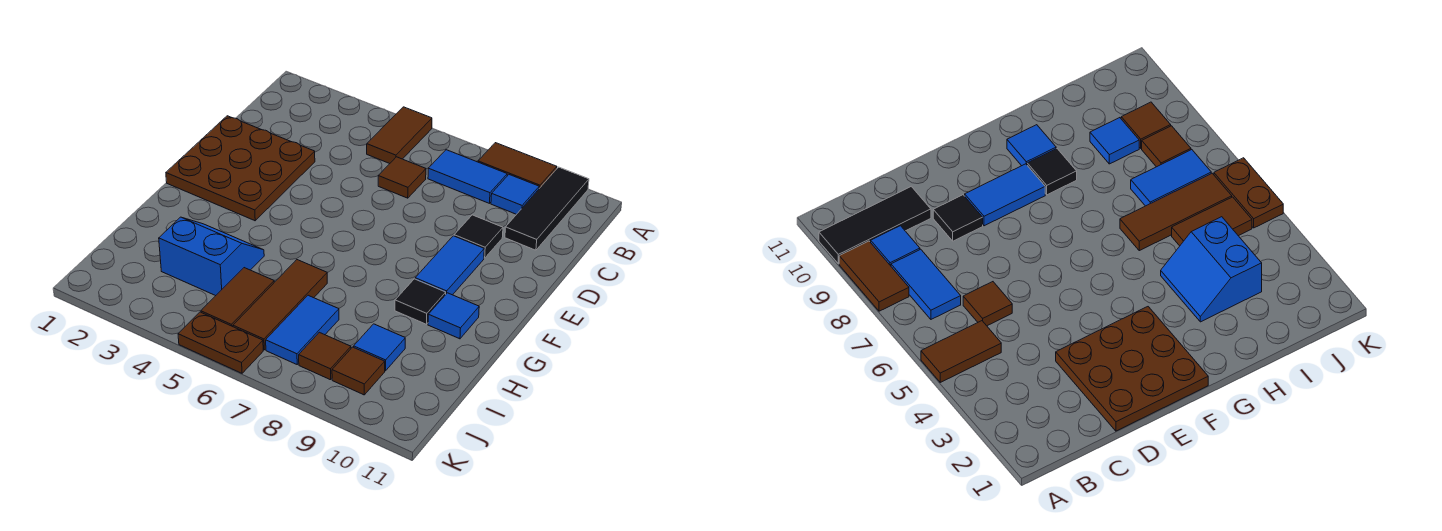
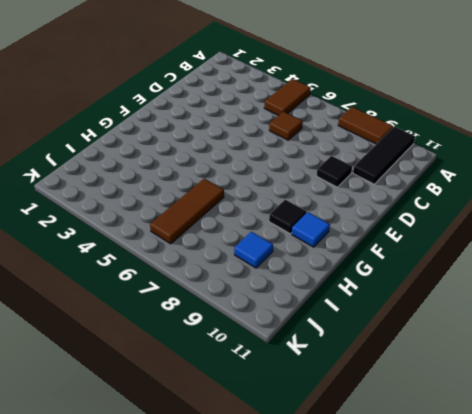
none -> blue 1x2 tile [428,150,507,203]
none -> blue 1x1 tile [491,175,539,214]
none -> brown 3x3 plate [166,116,315,221]

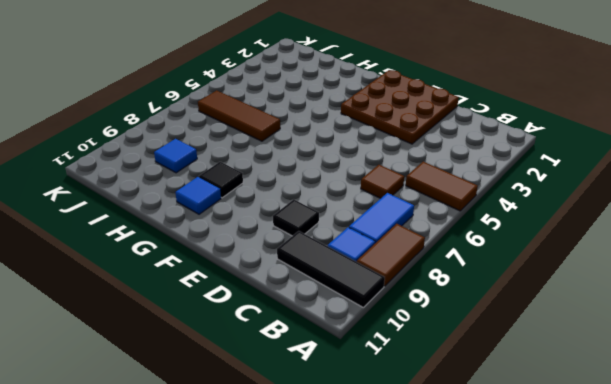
none -> blue 1x2 tile [415,236,484,295]
none -> blue 2x2 slope [159,217,264,296]
none -> brown 1x2 tile [201,268,274,327]

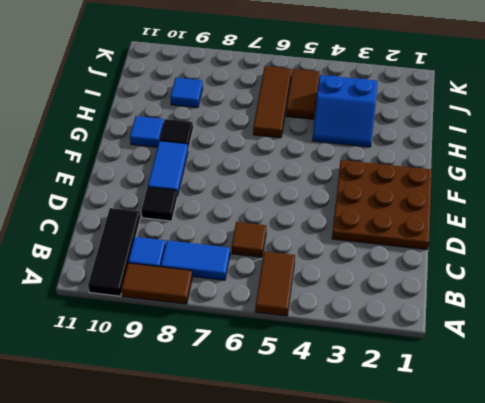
none -> blue 1x2 tile [266,295,339,364]
none -> brown 1x1 tile [299,332,351,380]
none -> brown 1x1 tile [332,347,385,395]

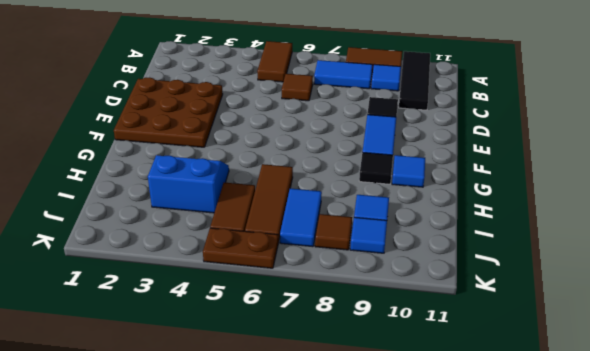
blue 1x1 tile [350,217,387,253] -> brown 1x1 tile [332,347,385,395]

